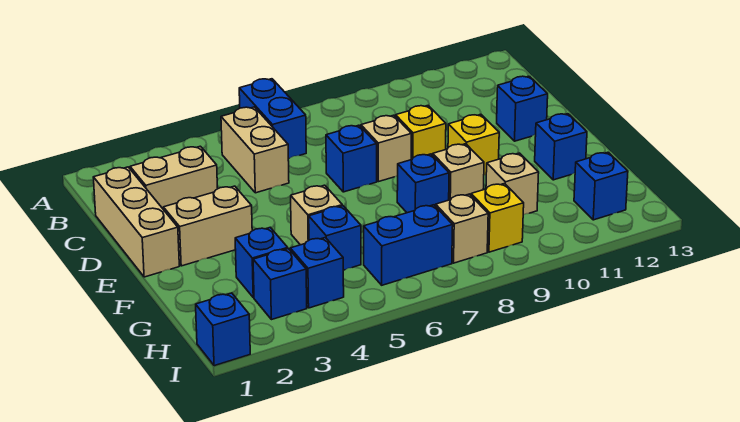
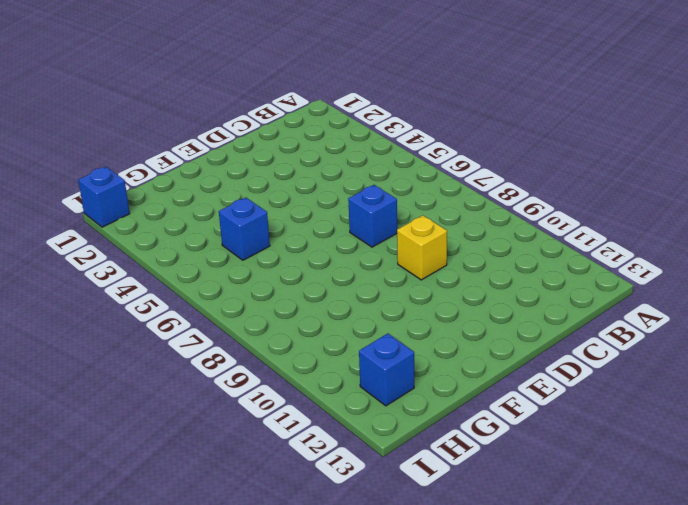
none -> blue 1x2 brick [239,79,306,159]
none -> tan 1x2 brick [221,107,289,193]
none -> tan 1x3 brick [93,167,179,277]

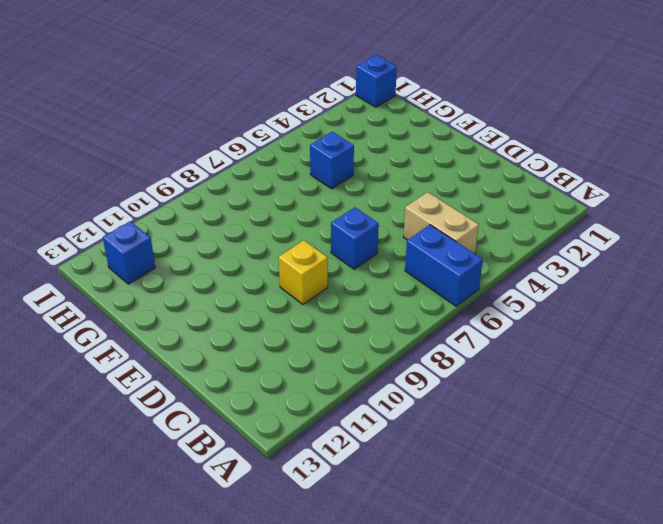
none -> tan 1x3 brick [93,167,179,277]
none -> tan 1x2 brick [130,146,218,209]
none -> tan 1x1 brick [361,115,411,182]

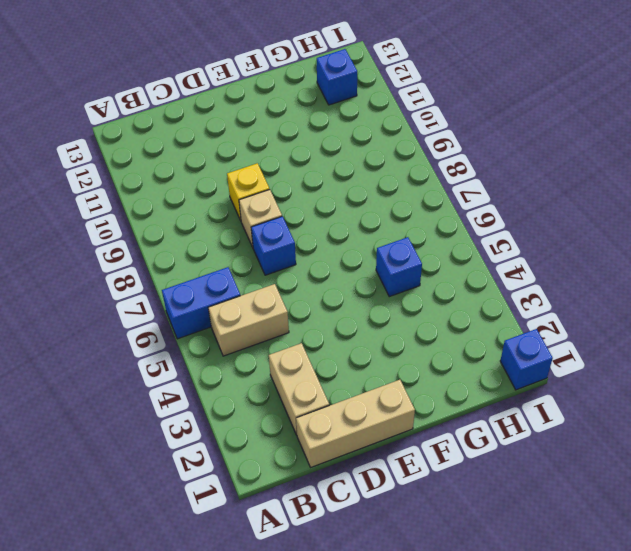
none -> blue 1x1 brick [497,76,548,141]
none -> tan 1x2 brick [163,186,252,266]
none -> yellow 1x1 brick [448,115,499,175]

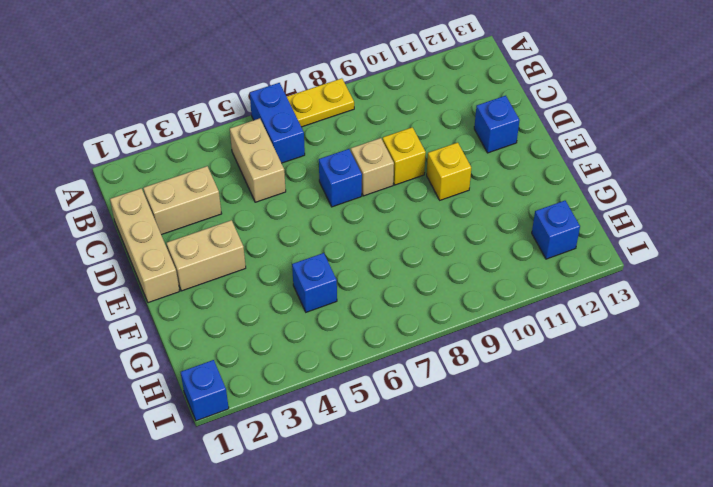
yellow 1x2 plate [287,78,354,127] -> none
none -> tan 1x1 brick [291,185,342,245]
none -> blue 1x1 brick [397,154,449,213]
none -> tan 1x1 brick [433,144,484,200]

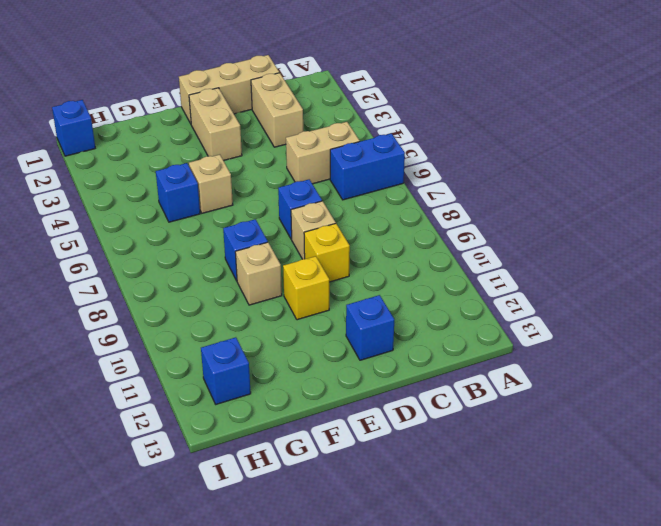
none -> blue 1x1 brick [535,114,587,180]
none -> blue 1x1 brick [235,227,288,298]
none -> tan 1x1 brick [486,153,539,215]

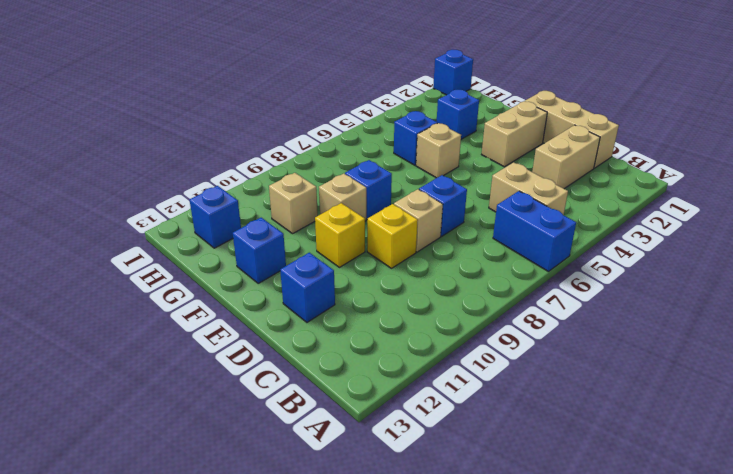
none -> blue 1x1 brick [253,249,307,320]
none -> blue 1x1 brick [290,238,344,308]
none -> blue 1x2 brick [364,205,453,285]

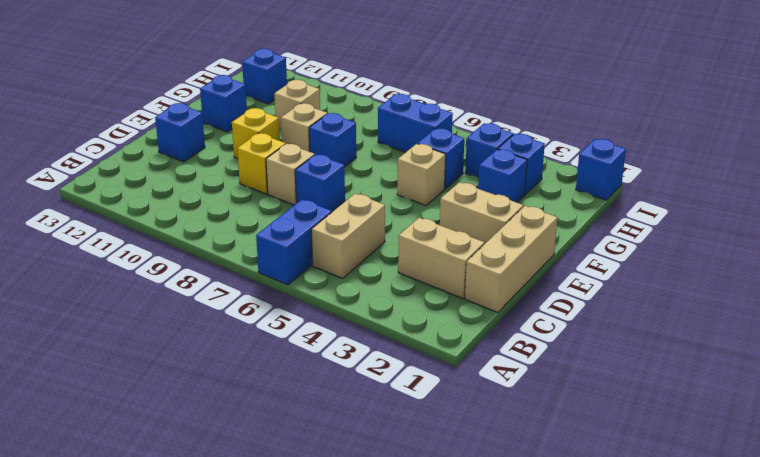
none -> tan 1x1 brick [436,194,488,263]
none -> yellow 1x1 brick [471,184,524,252]

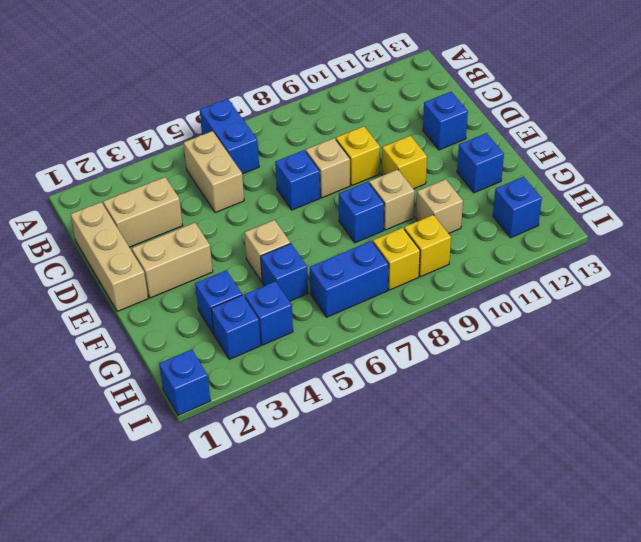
yellow 1x1 brick [373,228,420,290] -> tan 1x1 brick [436,194,488,263]

